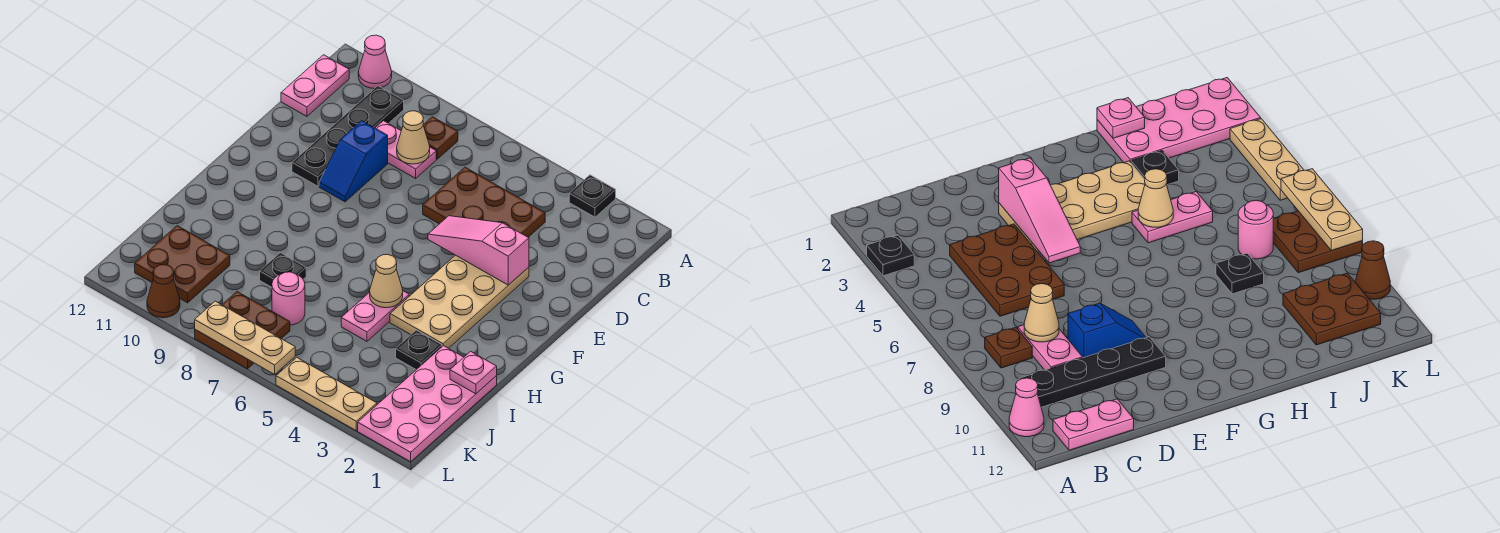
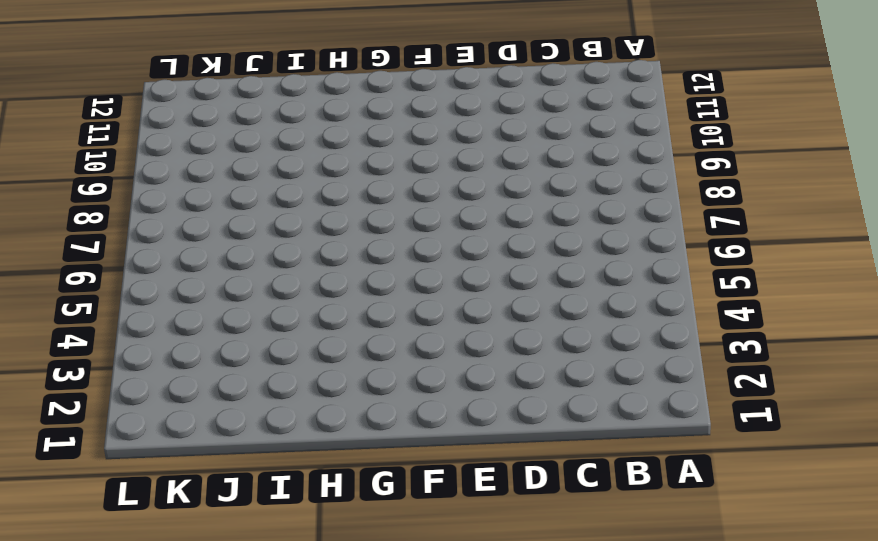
none -> black 1x1 plate [569,175,616,217]
none -> pink 1x1 cone [358,35,392,89]
none -> brown 1x1 plate [423,117,458,159]

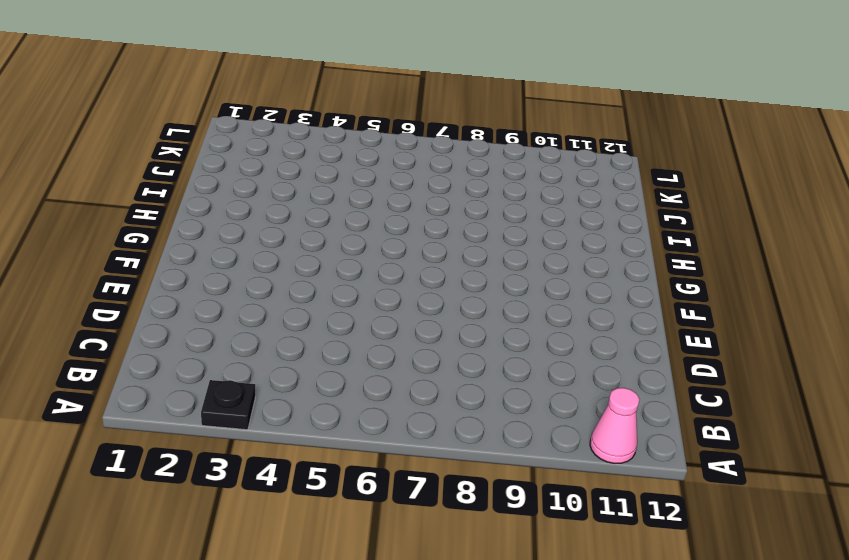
none -> brown 1x1 plate [423,117,458,159]
none -> black 1x4 plate [292,86,404,186]
none -> pink 1x2 plate [281,55,349,116]

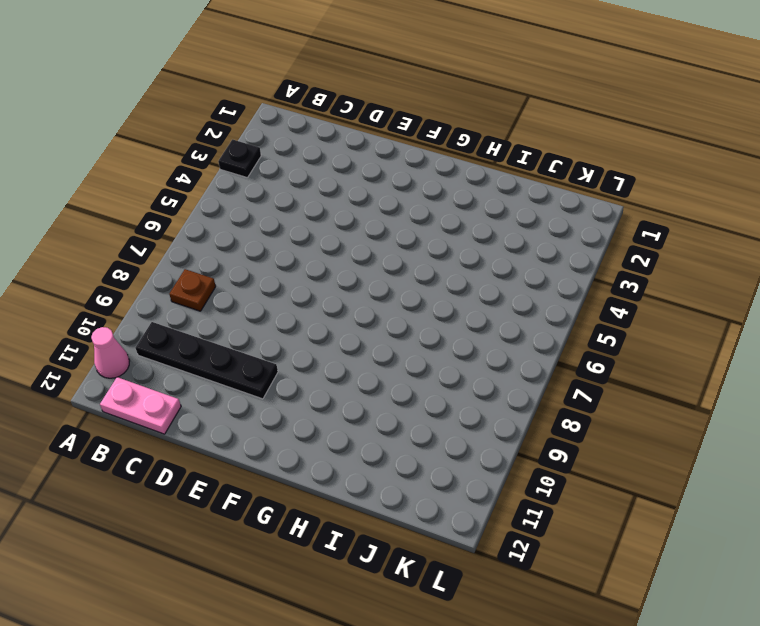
none -> brown 2x3 plate [423,167,545,237]
none -> pink 1x2 plate [376,121,436,178]
none -> blue 1x2 slope [319,121,388,202]

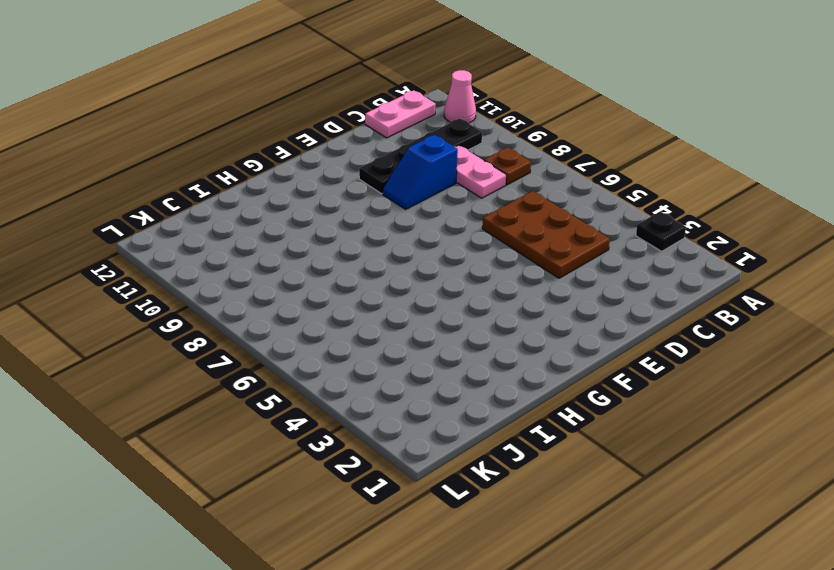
none -> tan 2x4 plate [390,255,529,348]
none -> pink 1x2 plate [341,291,409,341]
none -> pink 2x4 plate [358,346,497,462]

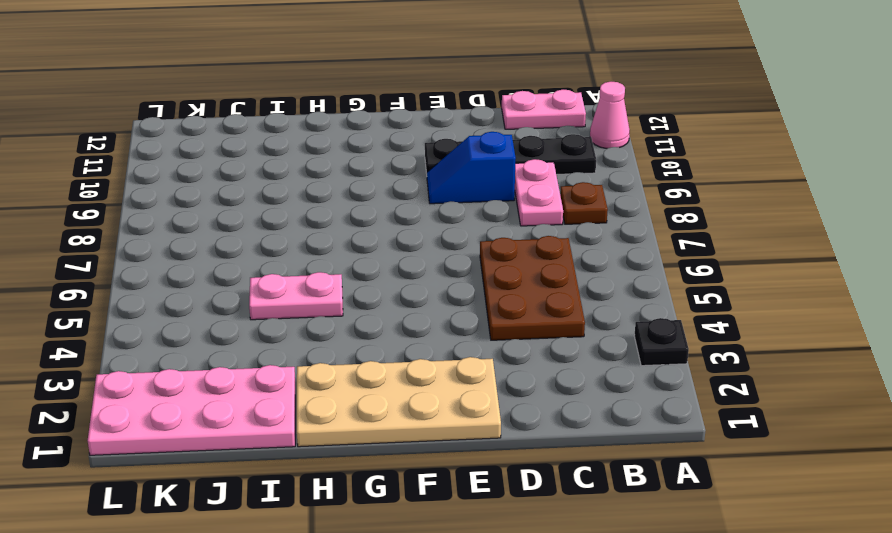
tan 2x4 plate [297,357,501,447] -> tan 2x4 plate moved to [390,255,529,348]
none -> black 1x1 plate [396,330,442,370]
none -> black 1x1 plate [260,253,306,287]
none -> pink 1x1 round brick [272,272,305,325]

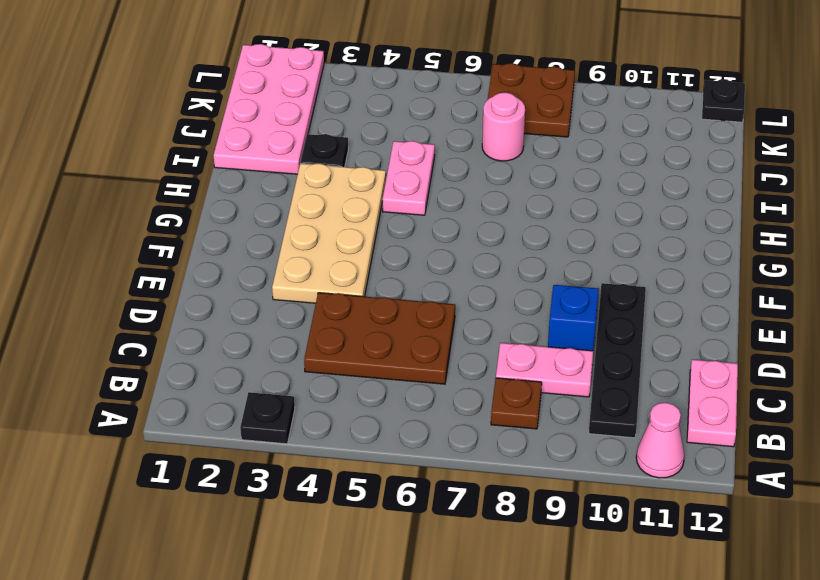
black 1x1 plate [702,80,745,122] -> black 1x1 plate moved to [260,253,306,287]
none -> brown 2x2 plate [135,226,230,303]
none -> tan 1x3 plate [276,357,377,431]
none -> brown 1x1 cone [147,264,180,318]

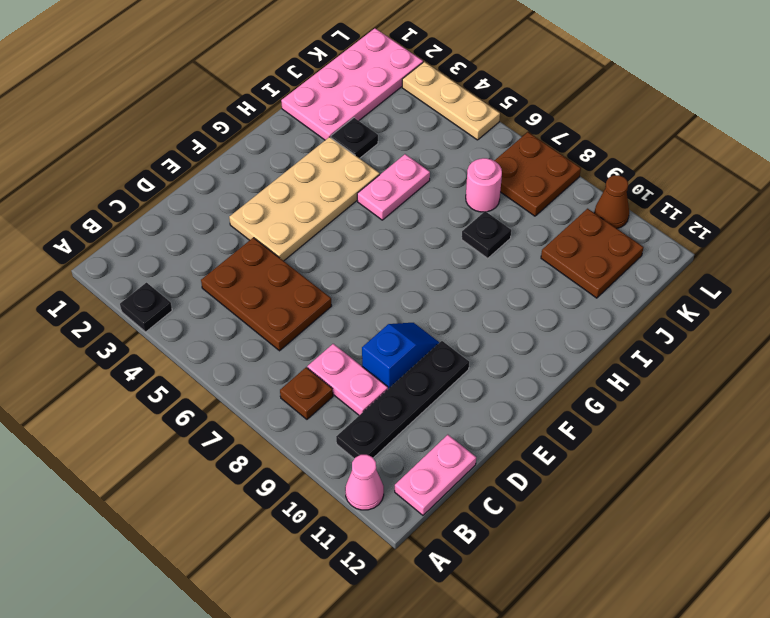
none -> tan 1x1 cone [397,111,430,164]
none -> pink 1x3 slope [428,216,529,285]
none -> tan 1x1 cone [370,254,403,308]

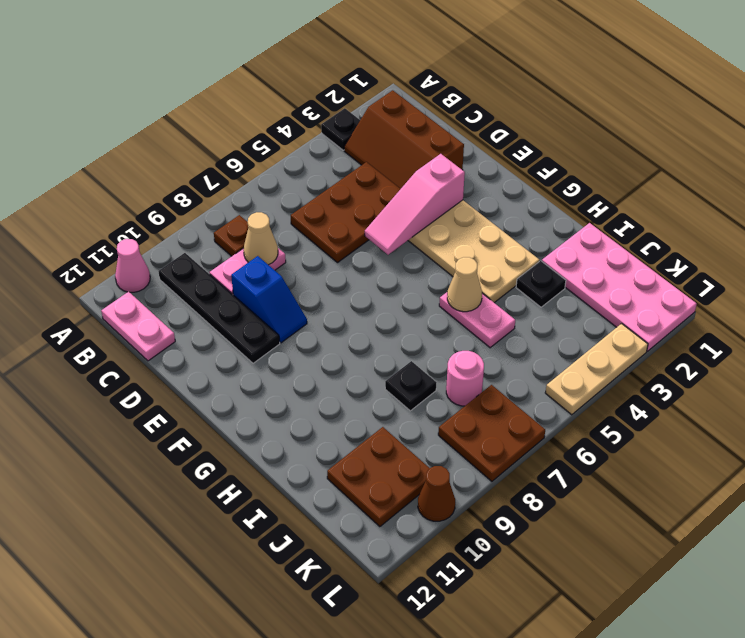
brown 2x3 slope [344,90,464,189] -> none
none -> pink 1x1 plate [450,351,497,394]
none -> tan 1x3 plate [195,301,295,374]

